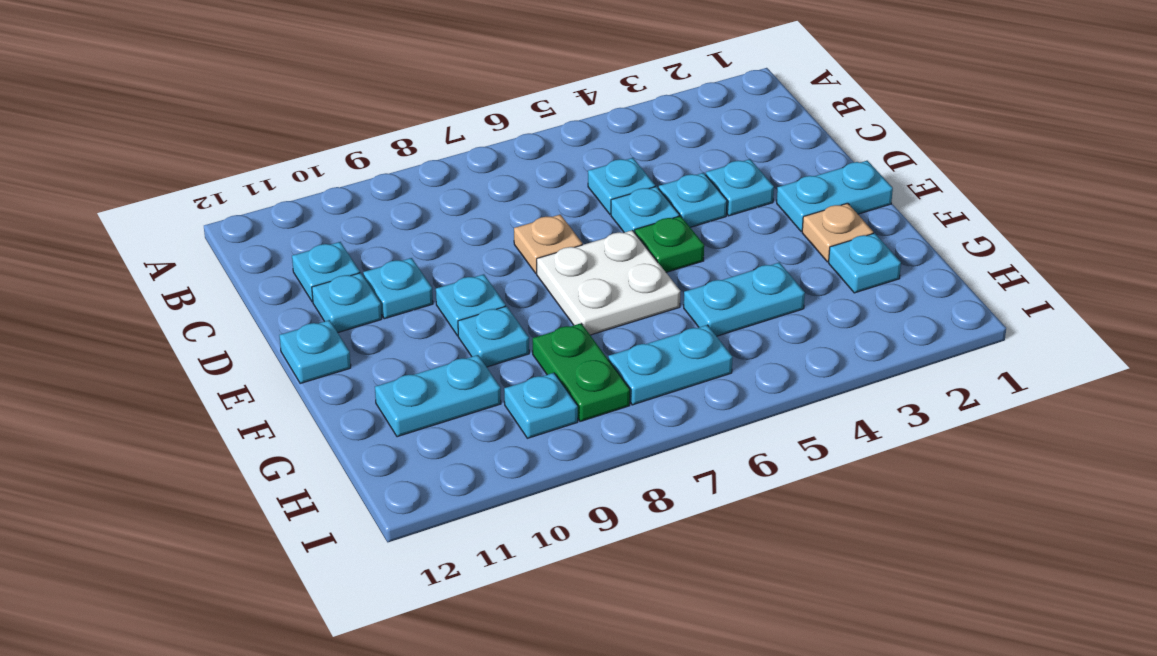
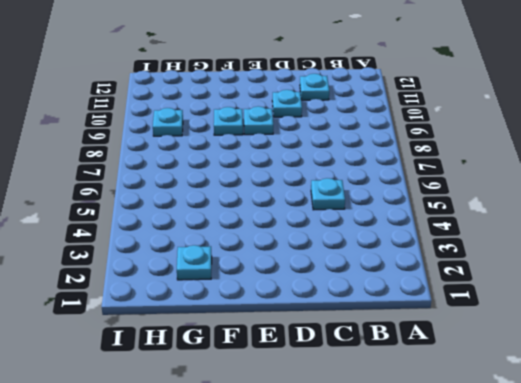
none -> cyan 1x1 plate [706,159,774,216]
none -> cyan 1x1 plate [659,173,727,227]
none -> cyan 1x1 plate [611,186,679,233]

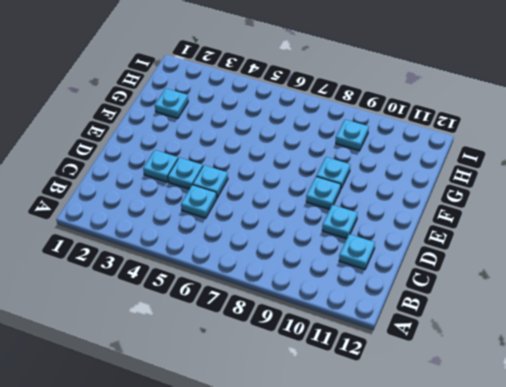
none -> tan 1x1 plate [514,215,583,273]
none -> cyan 1x1 plate [312,273,382,332]
none -> cyan 1x2 plate [777,161,893,231]

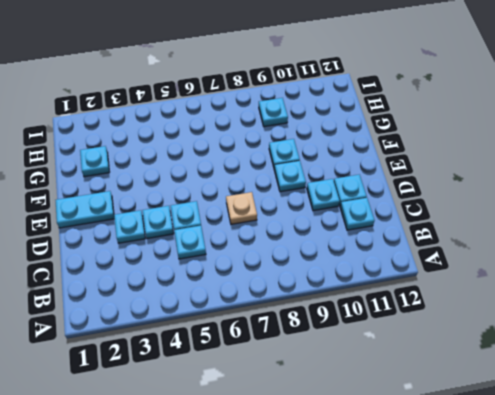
none -> green 1x1 plate [635,216,704,272]
none -> white 2x2 plate [537,230,681,335]
none -> cyan 1x1 plate [279,320,351,384]

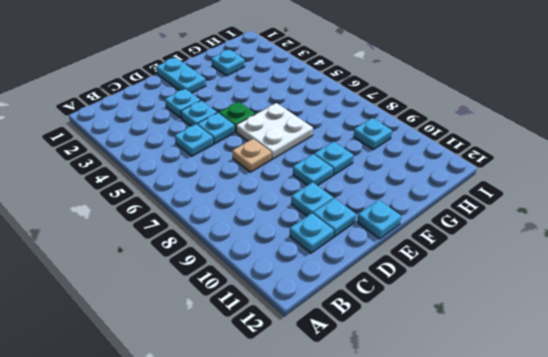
none -> tan 1x1 plate [802,203,873,262]
none -> cyan 1x2 plate [684,262,805,336]
none -> green 1x2 plate [533,323,630,421]

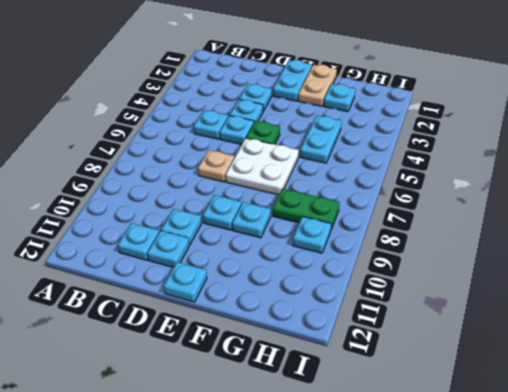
tan 1x2 plate [298,65,337,106] -> tan 1x1 plate [802,203,873,262]
none -> cyan 1x2 plate [375,355,501,437]
none -> cyan 1x2 plate [608,325,733,405]

